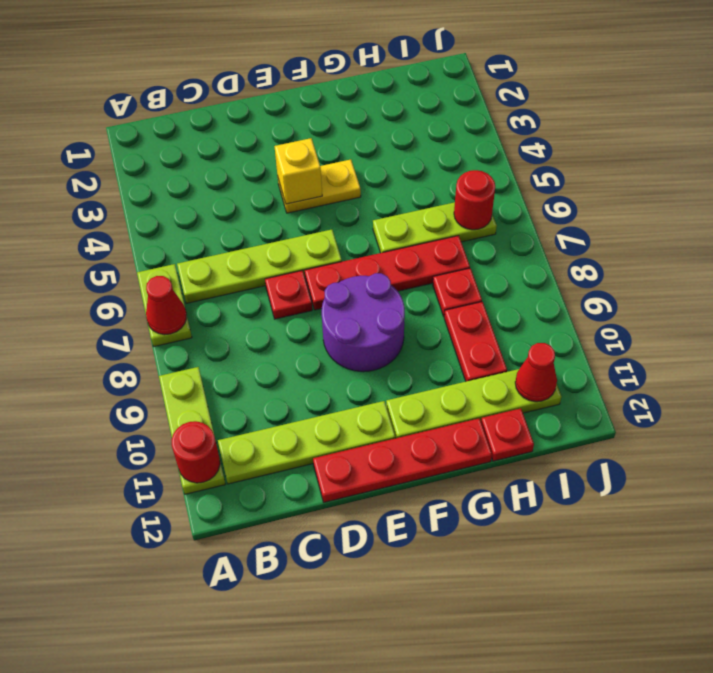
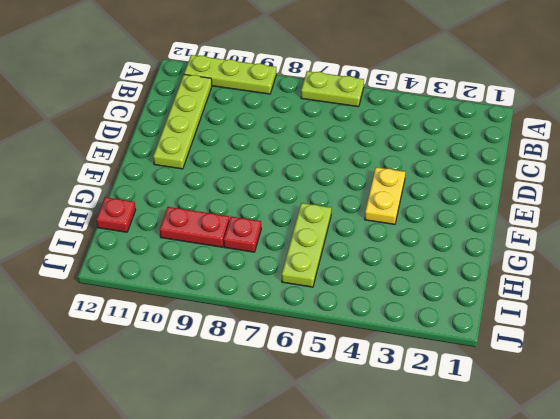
none -> lime 1x4 plate [177,230,342,303]
none -> red 1x1 plate [265,271,312,319]
none -> red 1x4 plate [313,418,492,502]

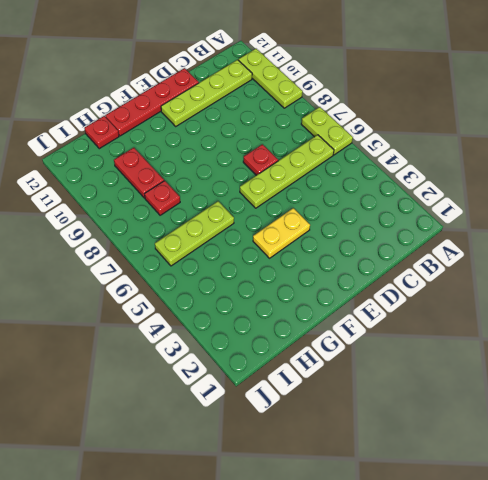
none -> red 1x4 plate [305,236,470,310]
none -> purple 2x2 round brick [322,273,405,372]
none -> lime 1x4 plate [386,369,561,438]

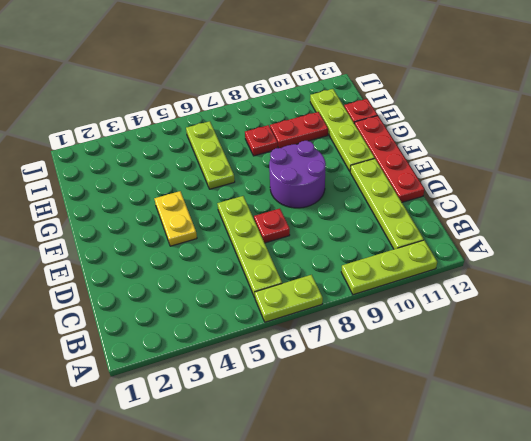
none -> red 1x4 plate [305,236,470,310]
none -> red 1x1 cone [146,276,186,335]
none -> red 1x1 round brick [172,421,220,483]

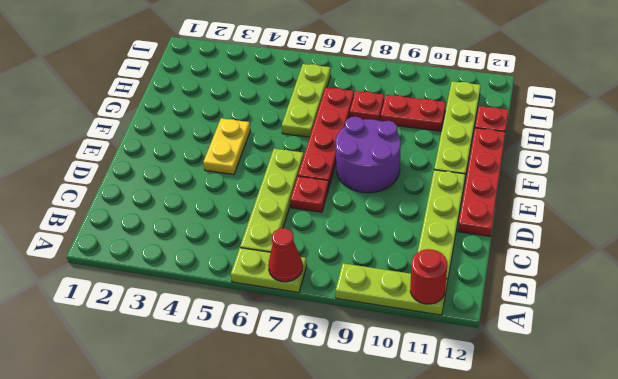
none -> yellow 1x1 brick [274,138,322,204]
none -> red 1x1 round brick [454,170,495,230]
none -> red 1x1 cone [515,343,557,402]

